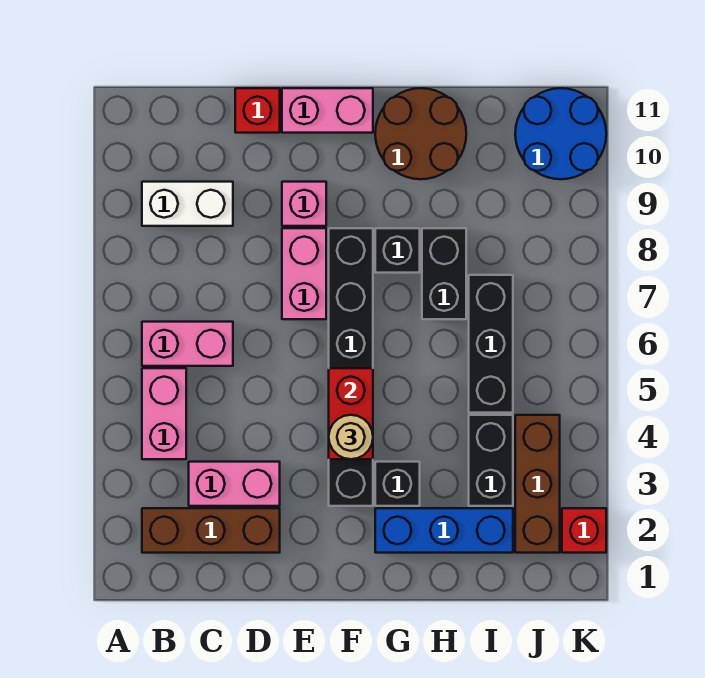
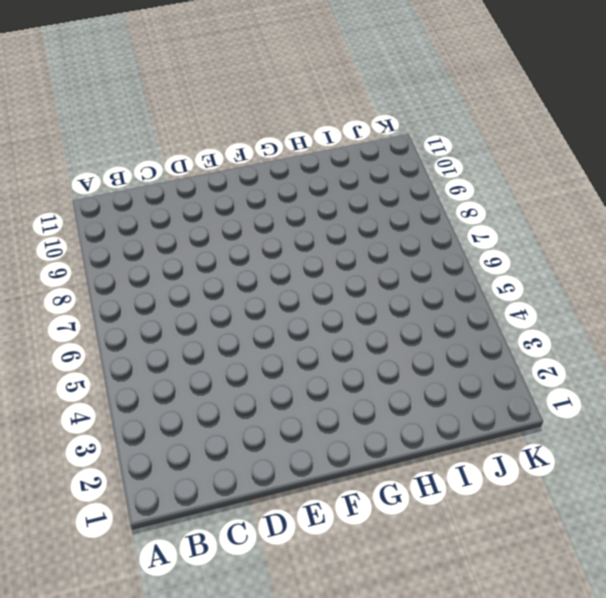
none -> brown 1x3 brick [142,508,280,553]
none -> pink 1x2 brick [142,368,186,459]
none -> pink 1x2 brick [142,322,233,366]

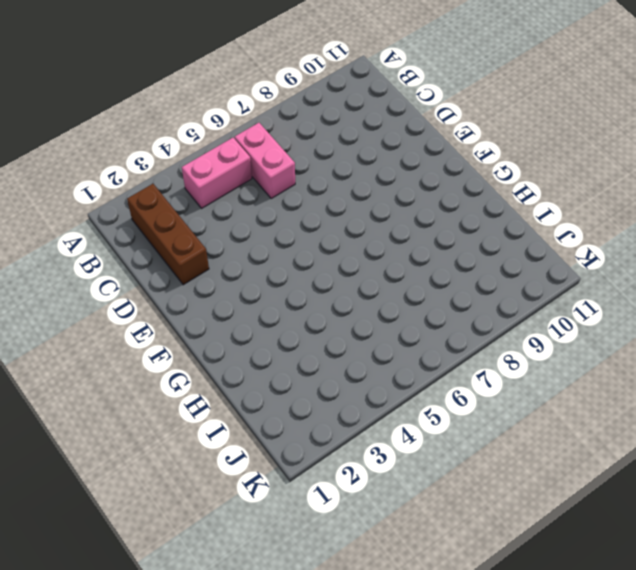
none -> white 1x2 brick [142,182,233,226]
none -> pink 1x2 brick [189,462,280,506]
none -> red 1x1 brick [235,88,280,133]

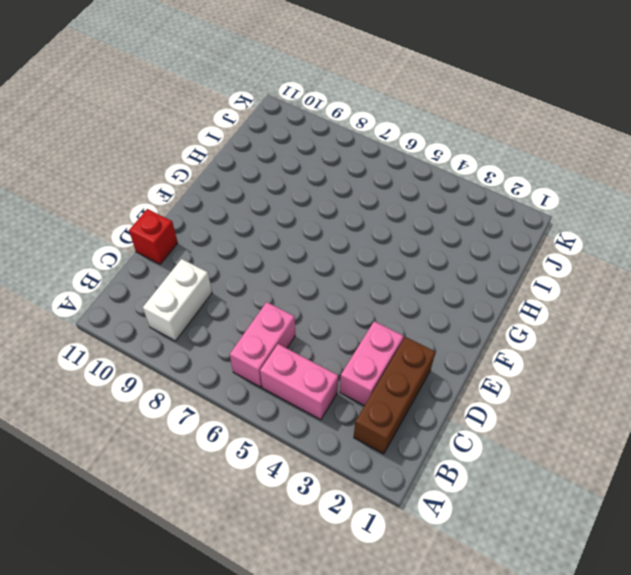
none -> pink 1x2 brick [282,228,326,319]
none -> pink 1x1 brick [282,182,326,226]
none -> pink 1x2 brick [282,88,373,133]

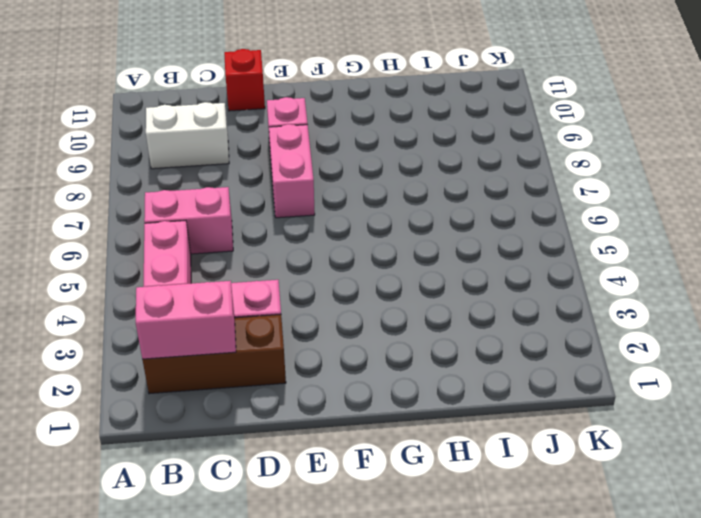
pink 1x2 brick [136,281,236,359] -> pink 1x2 brick moved to [282,88,373,133]
none -> black 1x6 brick [329,228,373,506]
none -> blue 1x3 brick [375,508,513,553]
none -> black 1x1 brick [375,462,420,506]

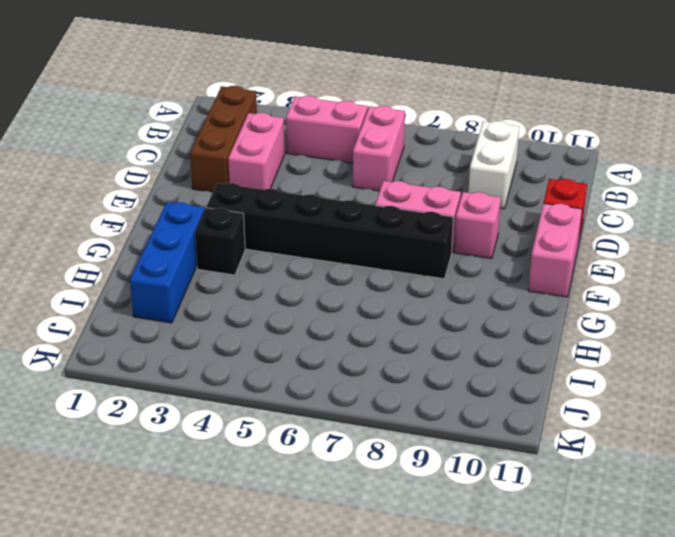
none -> black 1x1 brick [375,228,420,273]
none -> brown 2x2 round brick [375,88,466,179]
none -> black 1x2 brick [422,228,466,319]

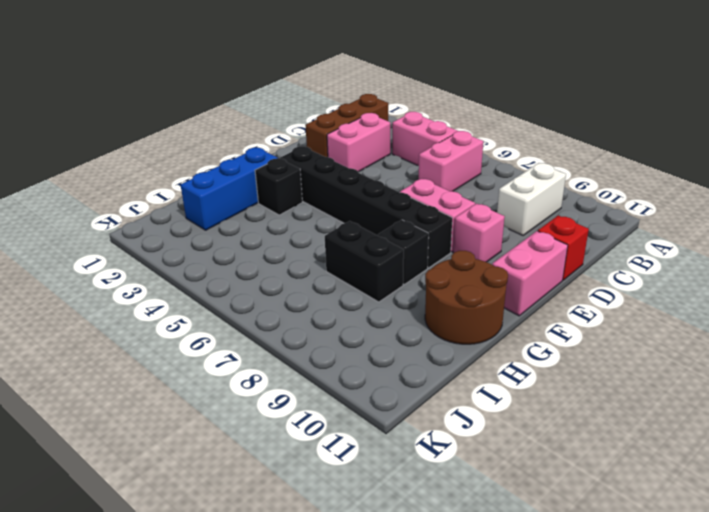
none -> black 1x2 brick [469,415,513,506]
none -> black 1x3 brick [469,275,513,413]
none -> brown 1x3 brick [515,415,560,553]

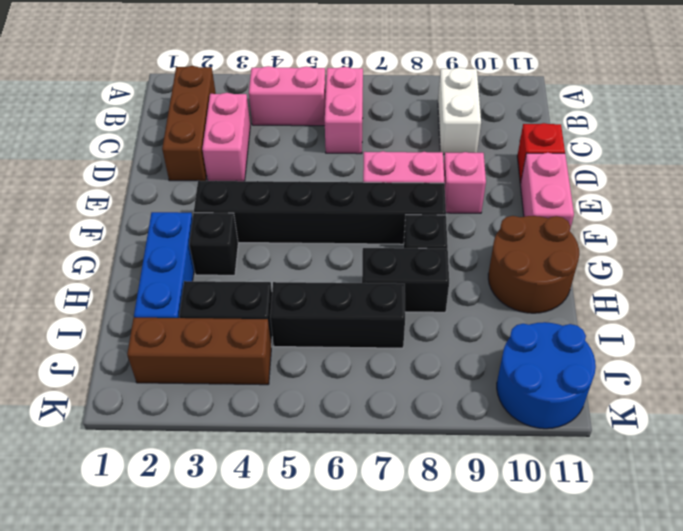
none -> red 1x1 brick [562,508,606,553]
none -> red 1x2 brick [329,368,373,459]
none -> tan 1x1 round brick [329,415,373,459]

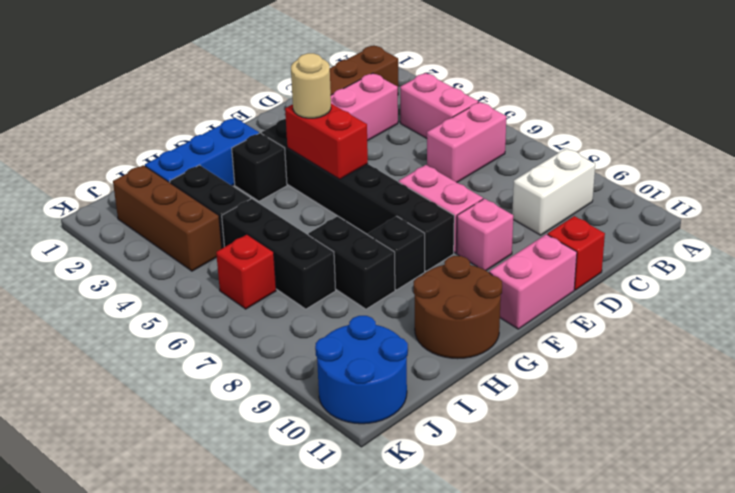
red 1x1 brick [216,235,276,309] -> red 1x1 brick moved to [562,508,606,553]

